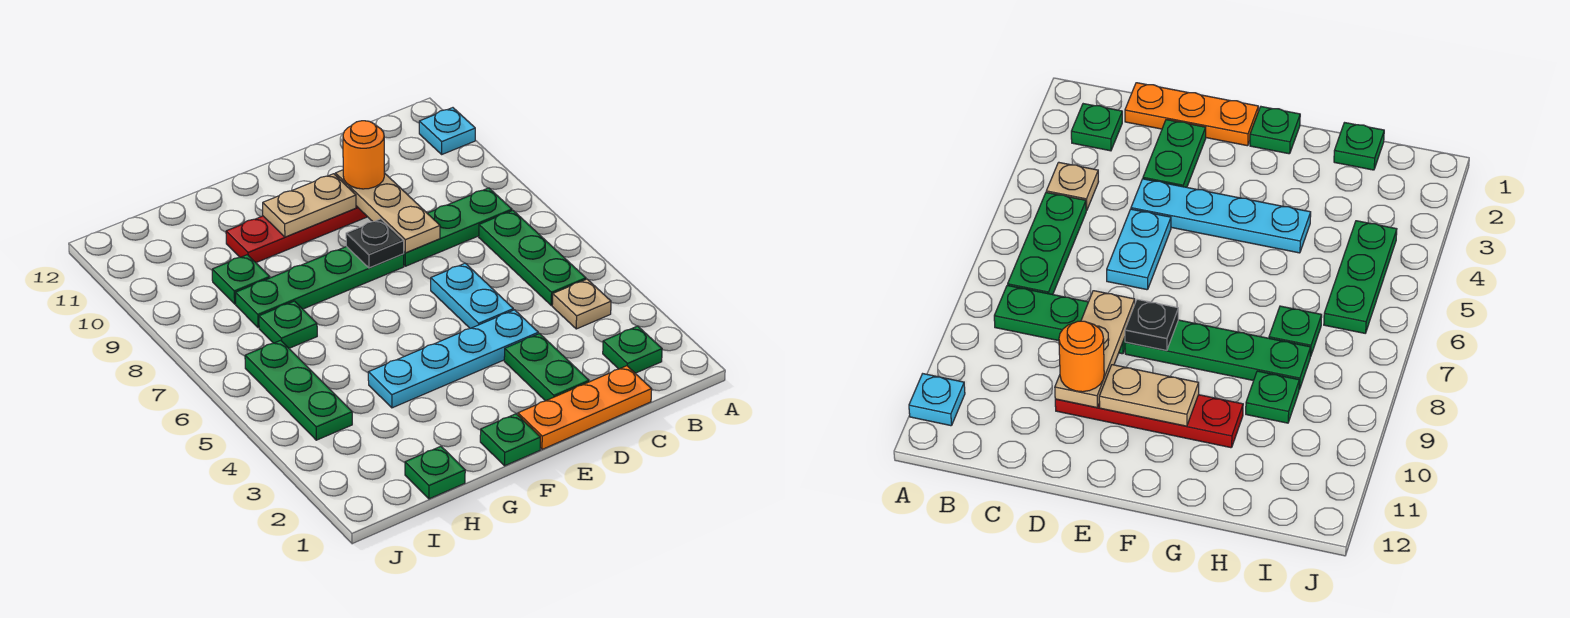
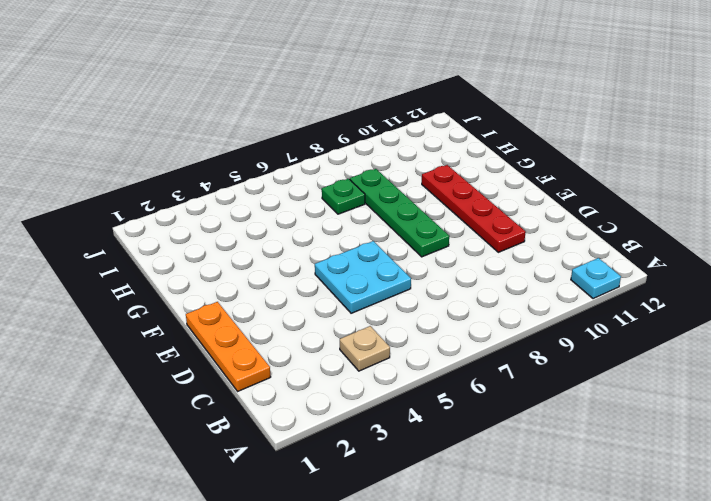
cyan 2x2 plate [315,241,411,313] -> cyan 1x2 plate [431,263,513,328]
none -> green 1x1 plate [603,326,662,373]
none -> green 1x3 plate [479,211,586,305]
none -> green 1x3 plate [404,188,512,266]

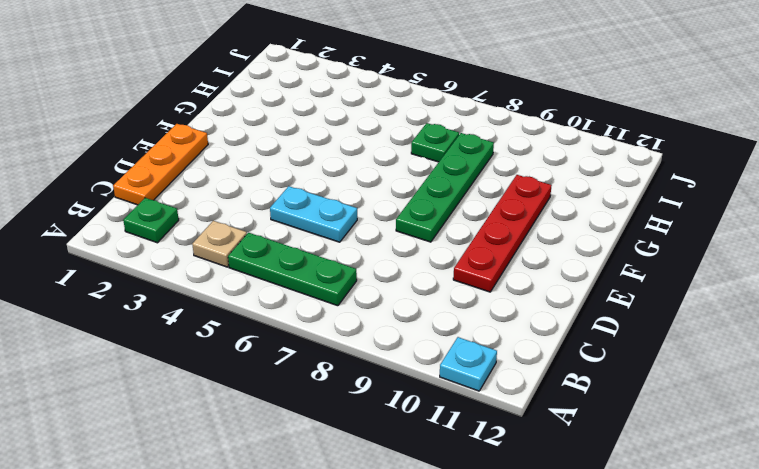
none -> green 1x3 plate [404,188,512,266]
none -> green 1x2 plate [504,333,589,401]
none -> cyan 1x4 plate [368,310,538,408]

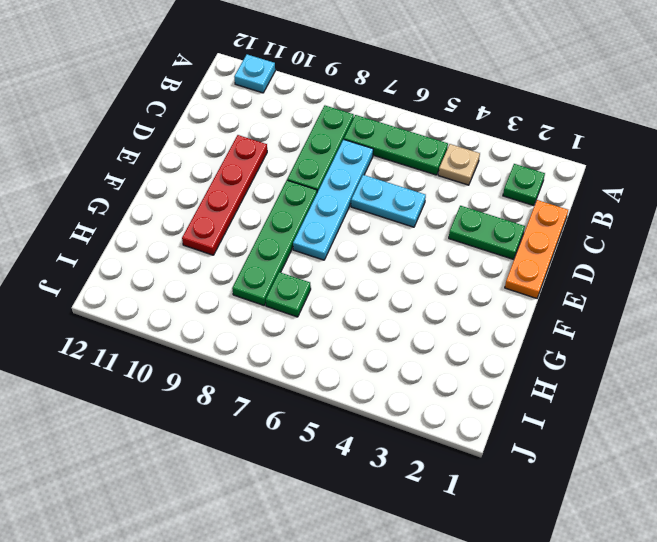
cyan 1x4 plate [293,139,373,260] -> cyan 1x4 plate moved to [368,310,538,408]
none -> green 1x1 plate [480,414,540,466]
none -> green 1x1 plate [405,446,465,499]
none -> green 1x1 plate [212,255,270,304]

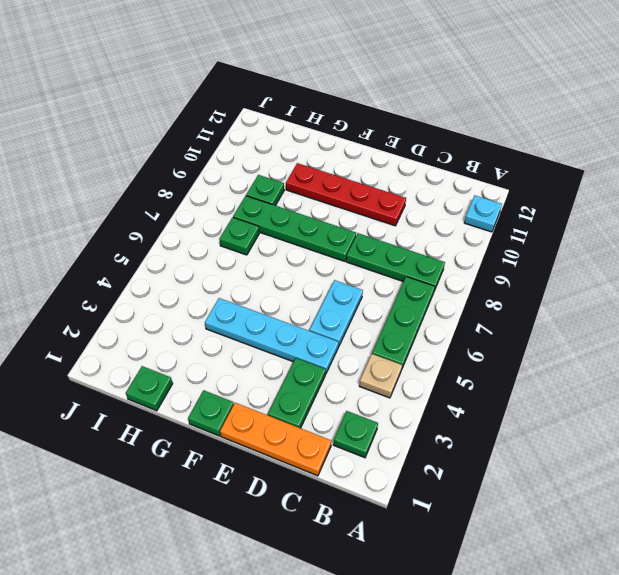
none -> green 1x3 plate [245,340,352,440]
none -> tan 1x3 plate [335,170,440,253]
none -> black 1x1 plate [346,219,404,268]

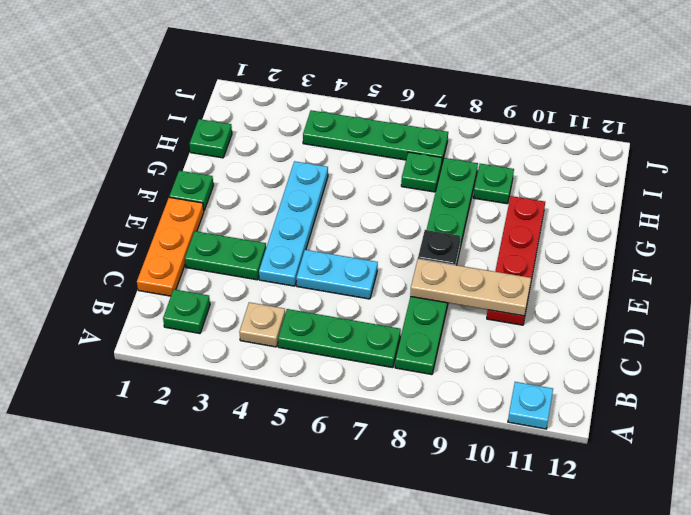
green 1x4 plate [303,110,448,163] -> green 1x3 plate [245,340,352,440]
none -> tan 1x2 plate [263,174,356,237]
none -> orange 1x1 round brick [343,121,384,189]

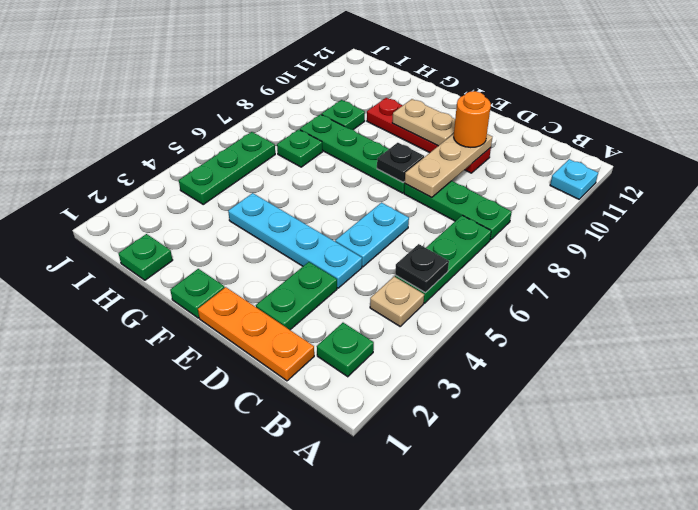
black 1x1 plate [395,244,449,293] -> none

